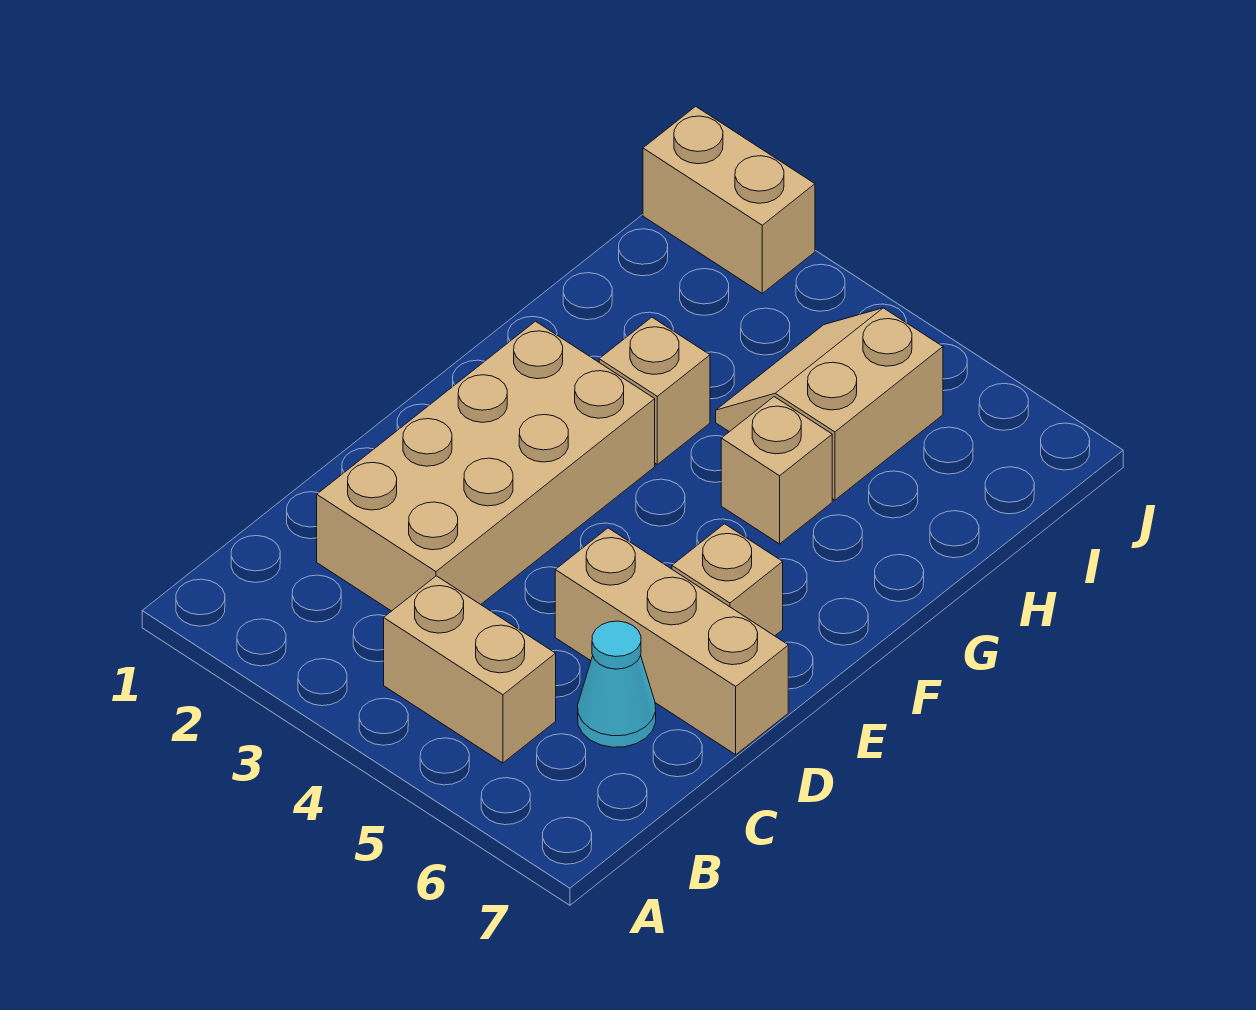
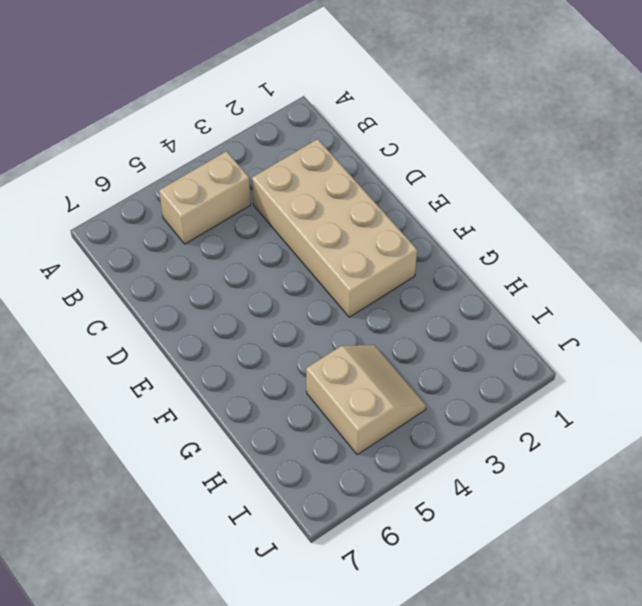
none -> cyan 1x1 cone [578,621,656,747]
none -> tan 1x3 brick [555,528,788,755]

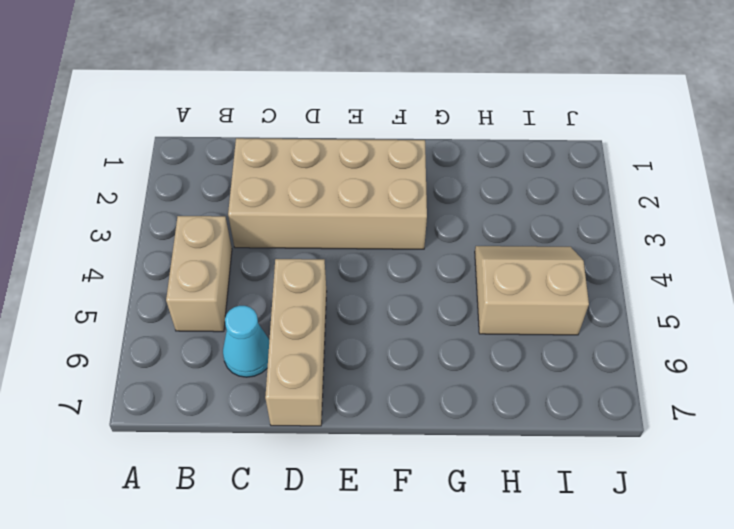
none -> tan 1x1 brick [672,524,783,636]
none -> tan 1x1 brick [599,317,710,464]

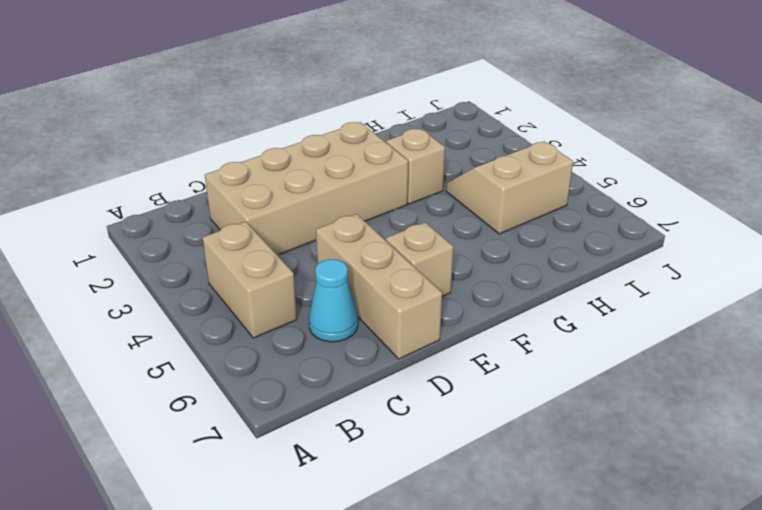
none -> tan 1x1 brick [721,397,832,544]
none -> tan 1x2 brick [643,106,815,293]

